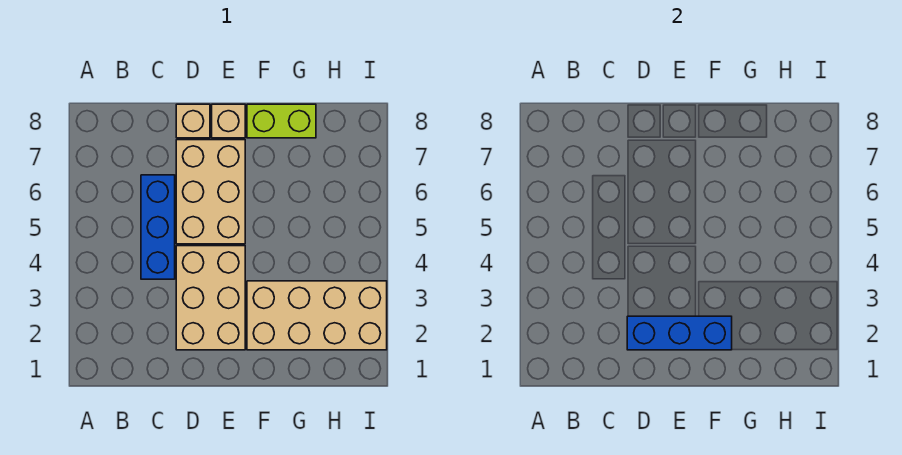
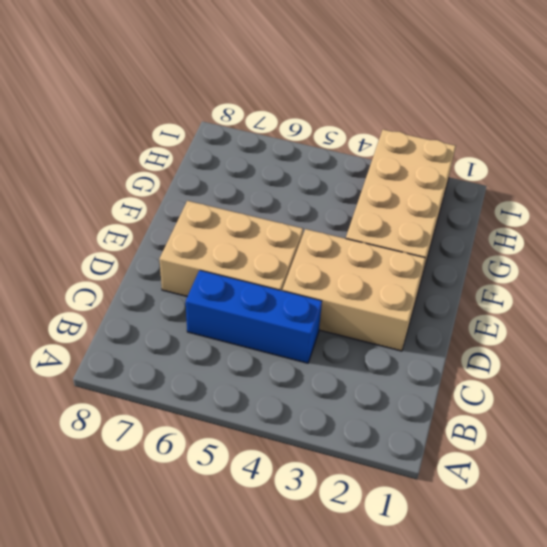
none -> tan 1x1 brick [176,104,210,138]
none -> tan 1x1 brick [212,104,245,138]

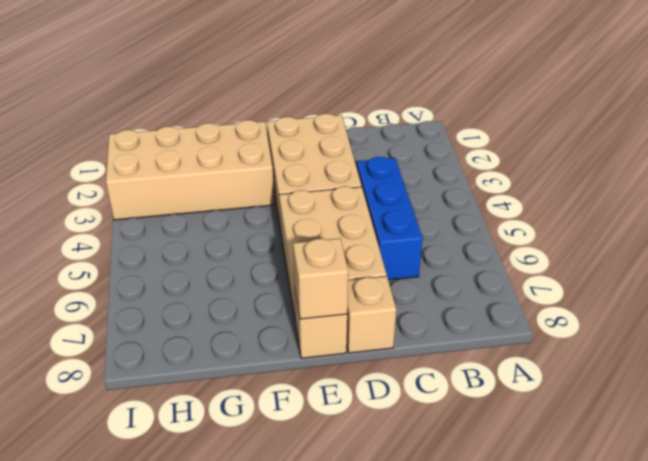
tan 1x1 brick [293,238,348,319] -> none
none -> lime 1x2 brick [247,104,316,138]
none -> blue 1x3 brick [627,316,732,350]

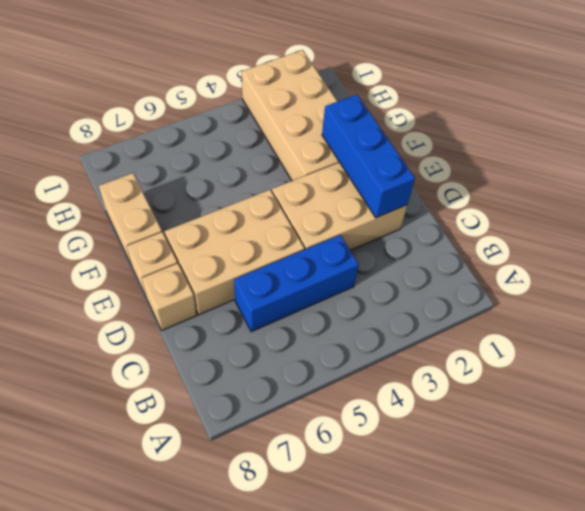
tan 1x2 brick [99,173,162,266] -> lime 1x2 brick [247,104,316,138]

